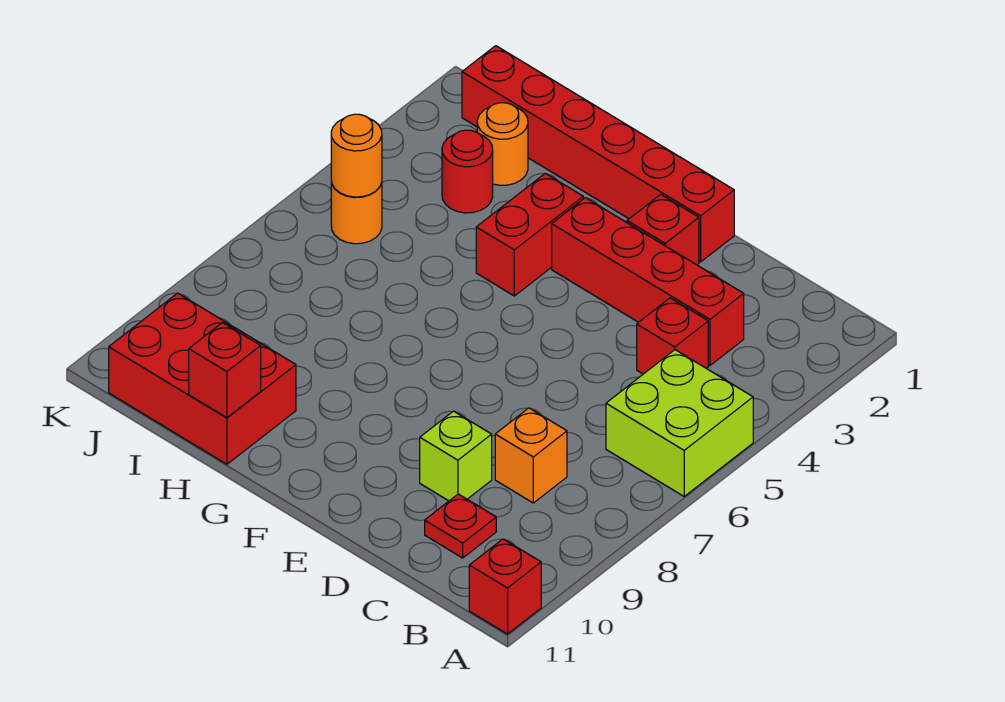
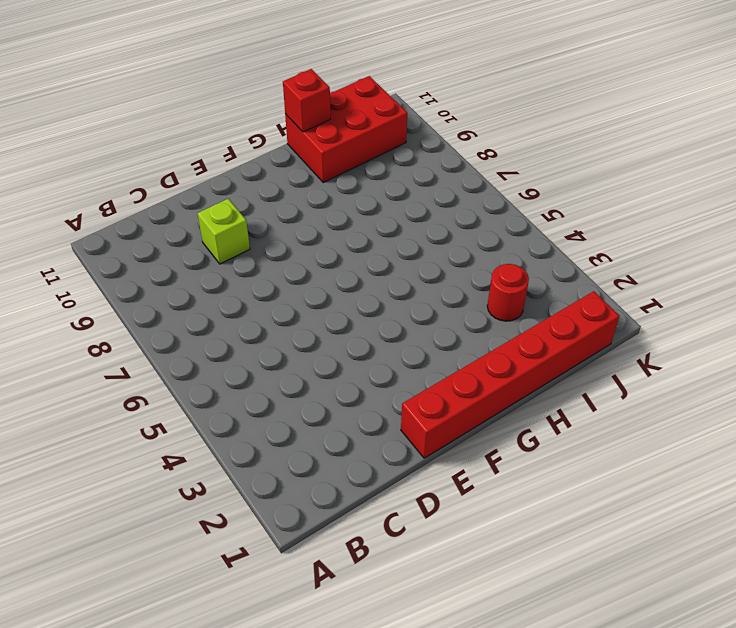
none -> lime 2x2 brick [606,350,753,496]
none -> red 1x1 brick [469,539,541,634]
none -> red 1x4 brick [552,198,744,365]

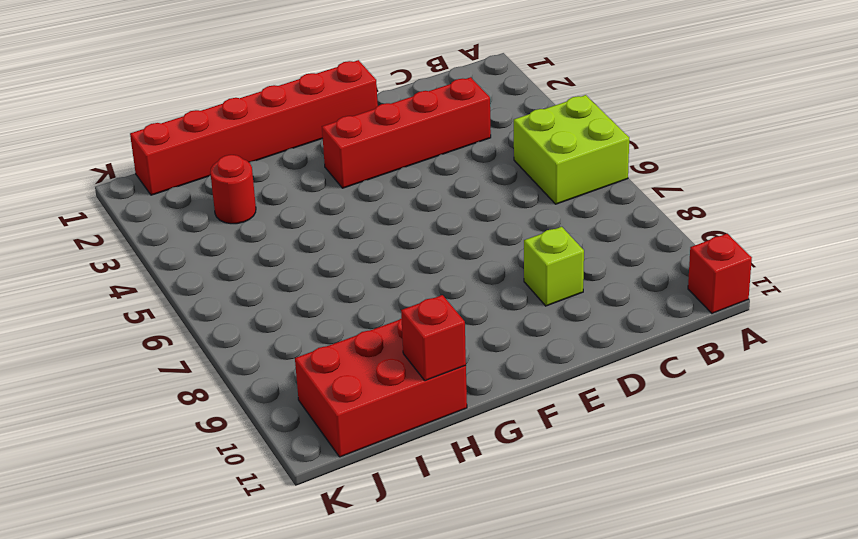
none -> red 1x1 brick [637,298,708,374]
none -> orange 1x1 brick [495,408,567,503]
none -> red 1x1 plate [425,494,496,558]

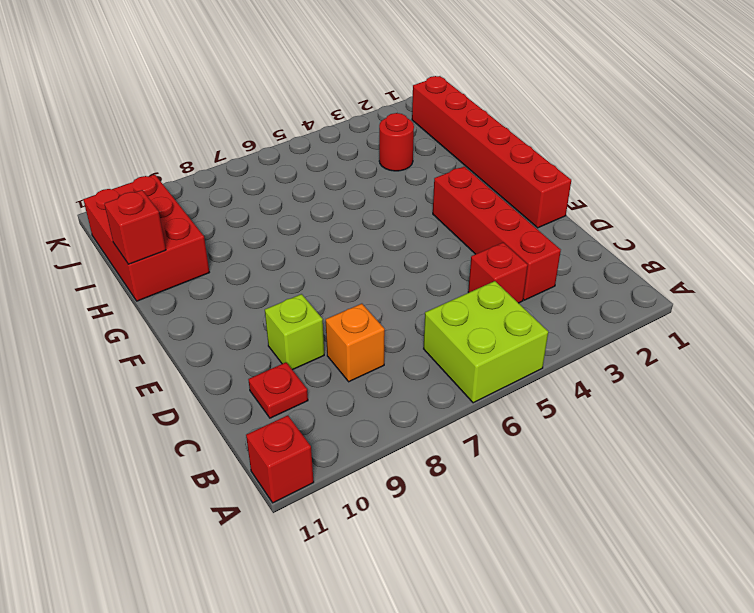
none -> red 1x1 brick [627,194,699,265]
none -> red 1x2 brick [476,173,583,296]
none -> orange 1x1 round brick [477,103,528,185]

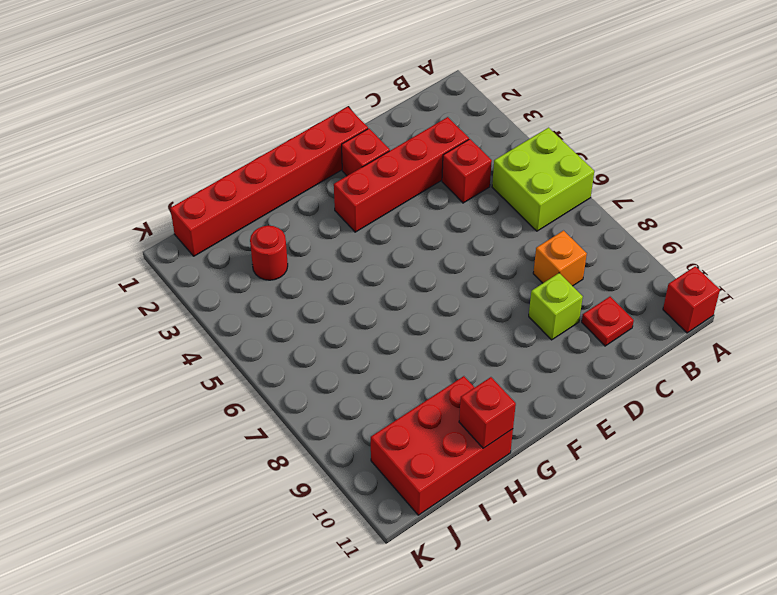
none -> red 1x2 brick [476,173,583,296]
none -> orange 1x1 round brick [477,103,528,185]
none -> orange 1x1 round brick [331,181,382,244]

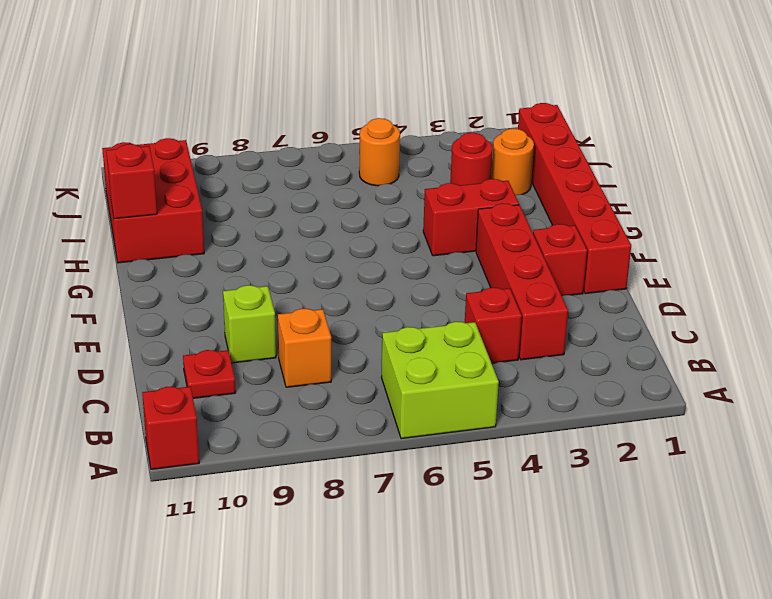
none -> orange 1x1 round brick [331,114,382,197]

